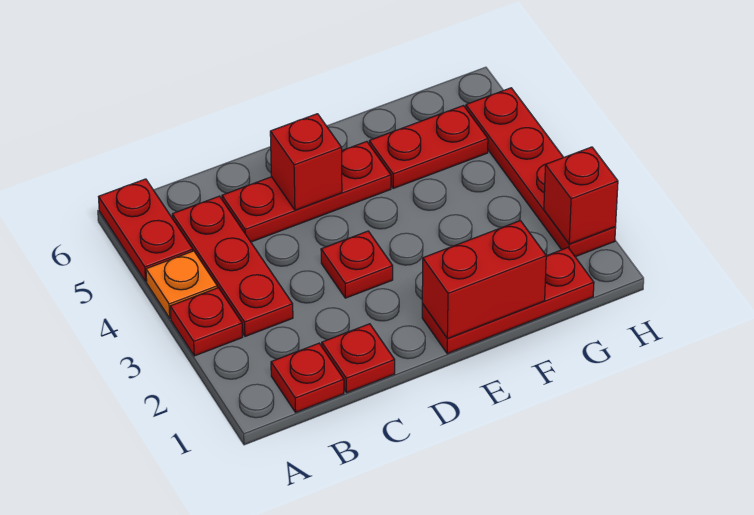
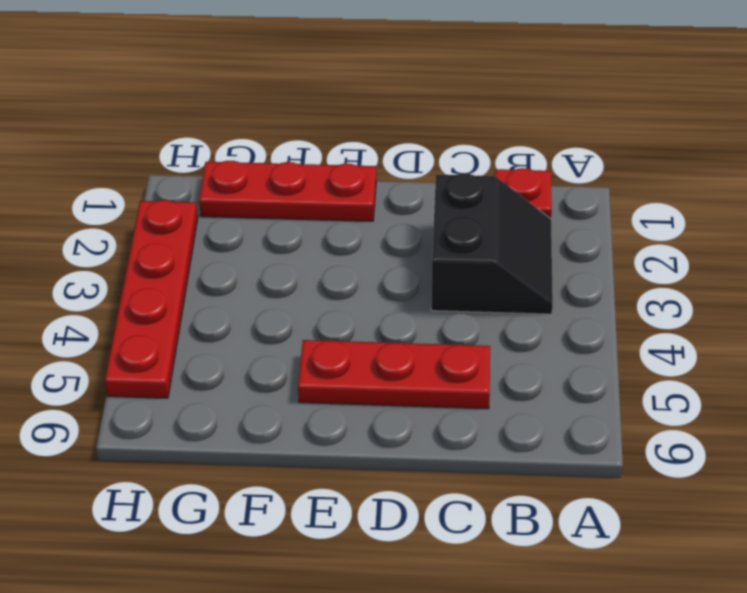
black 2x2 slope [431,174,553,314] -> red 1x3 plate [172,196,293,337]
none -> red 1x1 plate [170,288,243,356]
none -> orange 1x1 plate [146,251,217,318]
none -> red 1x2 plate [99,179,193,281]

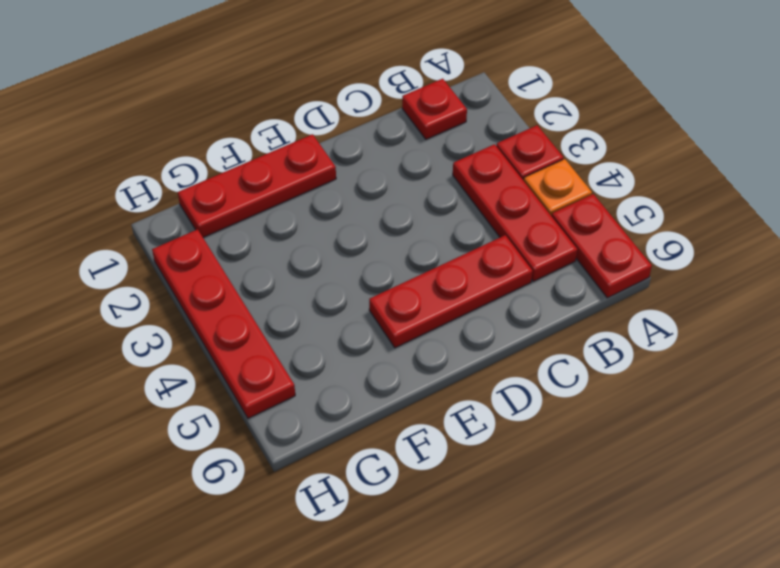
none -> red 1x1 plate [322,324,395,393]
none -> red 1x1 plate [321,231,393,298]
none -> red 1x2 plate [369,106,488,188]

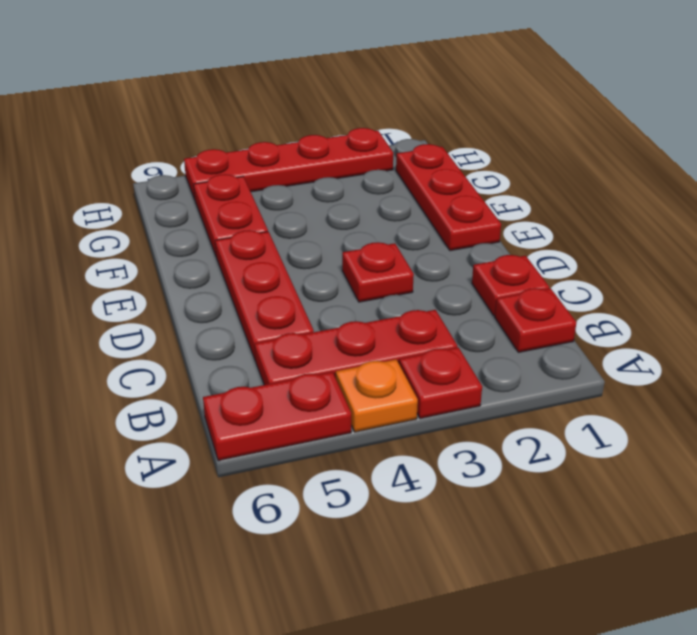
none -> red 1x1 brick [270,114,342,210]
none -> red 1x2 brick [422,221,546,339]
none -> red 1x1 brick [544,147,618,244]

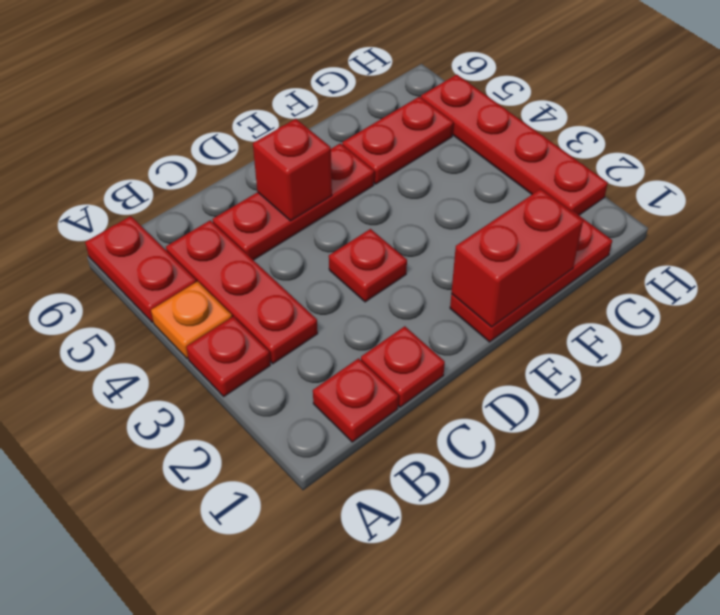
none -> red 1x1 brick [544,147,618,244]

